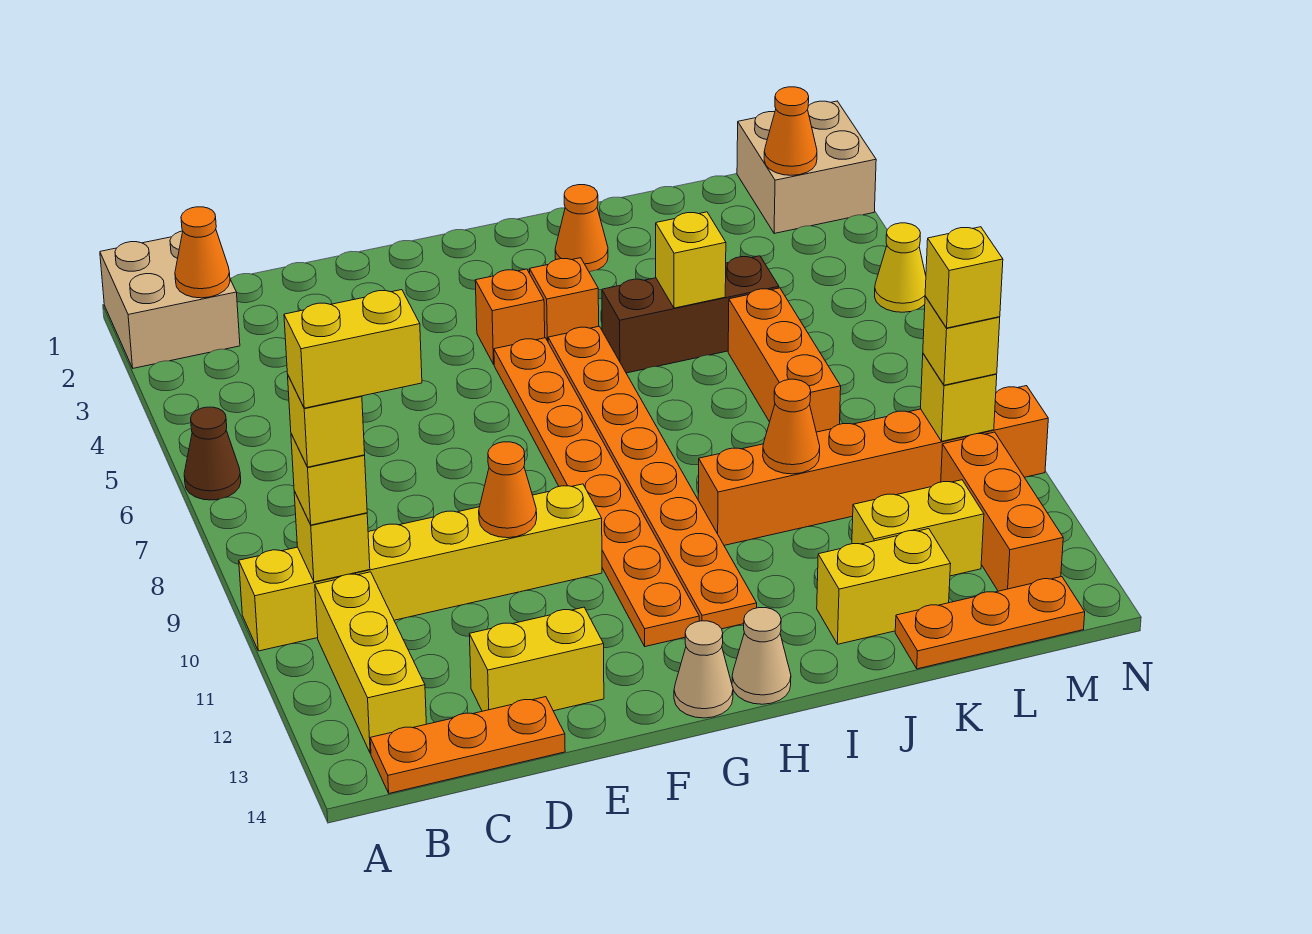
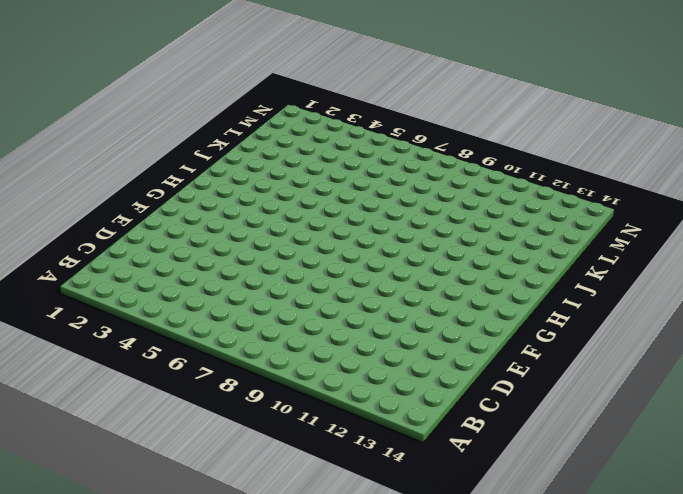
none -> tan 2x2 brick [100,231,240,368]
none -> brown 1x1 cone [184,407,241,500]
none -> yellow 1x6 brick [239,484,602,651]
none -> yellow 1x3 brick [315,572,426,753]

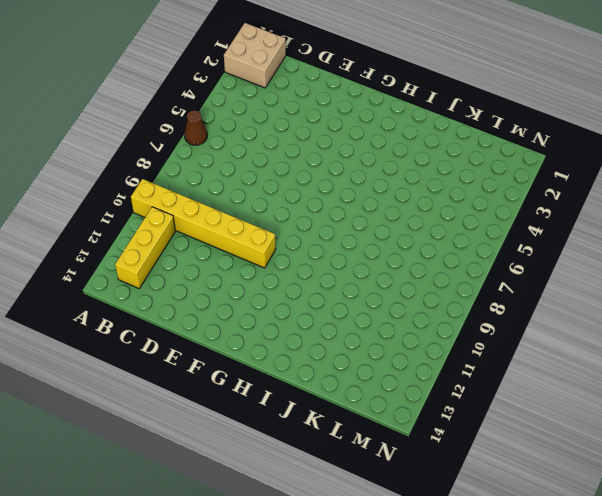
none -> orange 1x3 plate [370,697,565,793]
none -> yellow 1x2 brick [469,607,604,711]
none -> orange 1x1 brick [475,269,545,364]
none -> orange 1x8 plate [494,338,699,647]

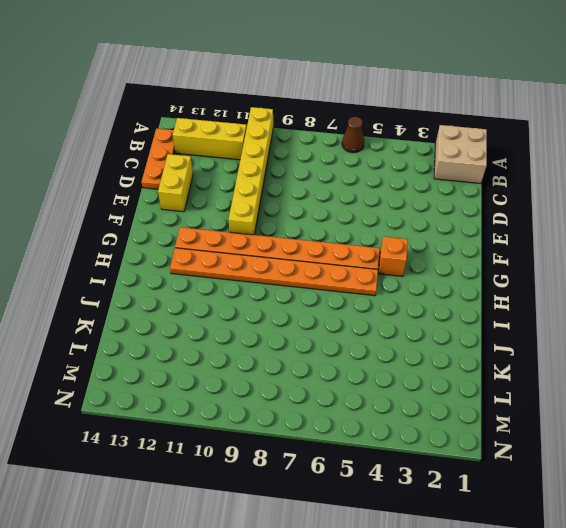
none -> tan 1x1 cone [674,621,733,718]
none -> orange 1x1 brick [530,258,599,341]
none -> tan 1x1 cone [732,608,791,704]
none -> orange 1x1 cone [555,185,608,272]

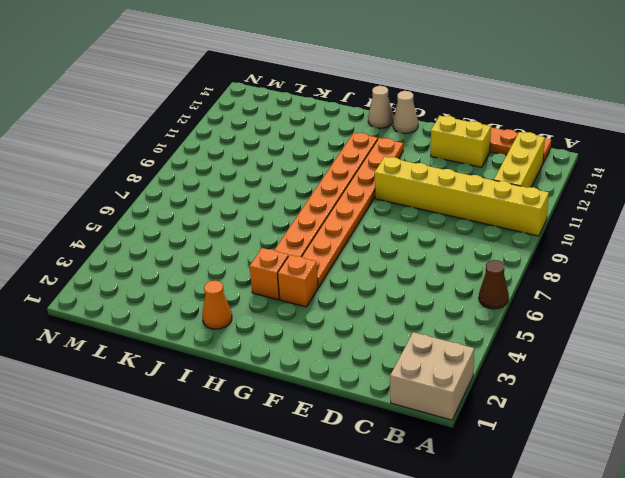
none -> brown 1x3 brick [602,256,779,373]
none -> orange 1x6 brick [698,386,1048,545]
none -> yellow 1x2 brick [817,529,951,644]
none -> orange 1x3 brick [728,288,841,432]

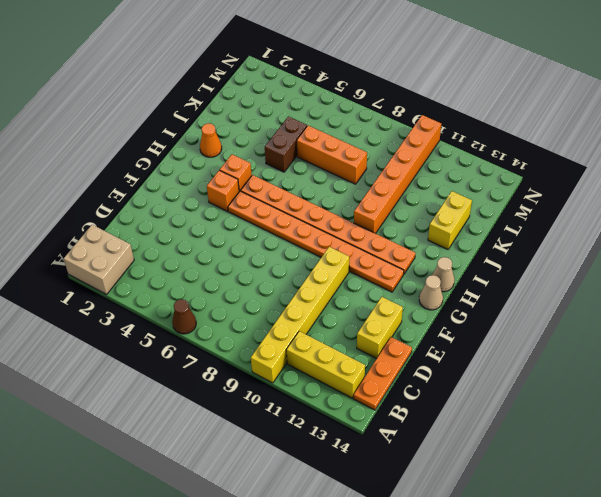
brown 1x2 brick [265,116,307,172] -> brown 1x3 brick [602,256,779,373]
none -> yellow 1x2 brick [852,480,984,576]
none -> orange 1x3 plate [895,577,1085,669]
none -> tan 2x2 brick [737,101,876,234]
none -> orange 1x3 brick [941,432,1063,591]

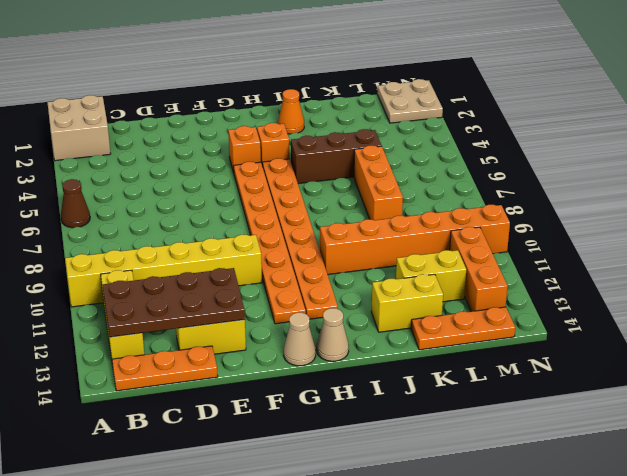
brown 2x4 plate [102,268,245,337] -> none
tan 2x2 plate [377,79,443,123] -> tan 2x2 brick [737,101,876,234]
none -> yellow 1x1 cone [875,223,926,312]
none -> orange 1x1 cone [175,207,230,298]
none -> yellow 1x1 brick [294,491,370,582]
none -> orange 1x1 cone [479,442,537,538]

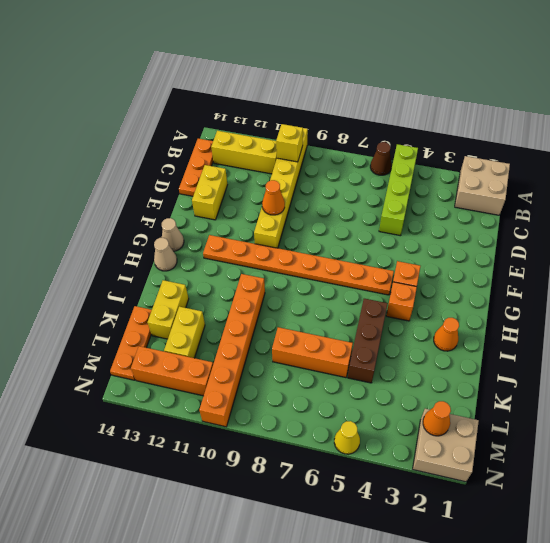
lime 1x4 brick [379,144,418,236] -> none
none -> orange 1x8 plate [548,326,757,629]
none -> orange 1x1 cone [175,207,230,298]
none -> yellow 1x1 brick [656,212,726,308]
none -> orange 1x1 cone [763,379,820,474]

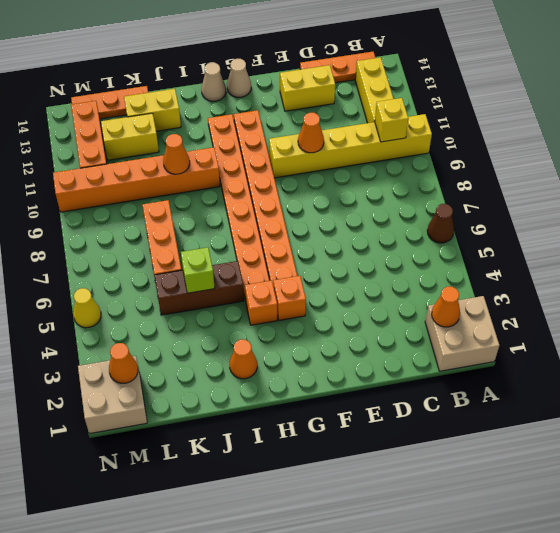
lime 1x1 brick [181,247,215,293] -> yellow 1x1 brick [656,212,726,308]
none -> yellow 1x1 brick [921,354,997,441]
none -> yellow 1x1 brick [291,434,367,525]
none -> yellow 1x1 brick [923,296,1000,385]
none -> yellow 1x1 brick [288,376,365,467]

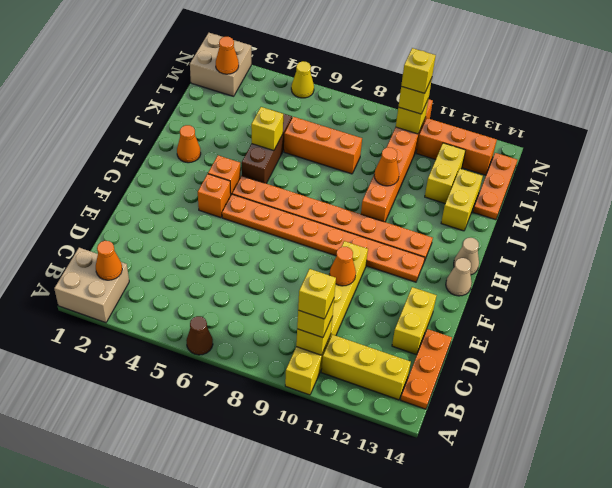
none -> yellow 1x2 brick [284,290,422,408]

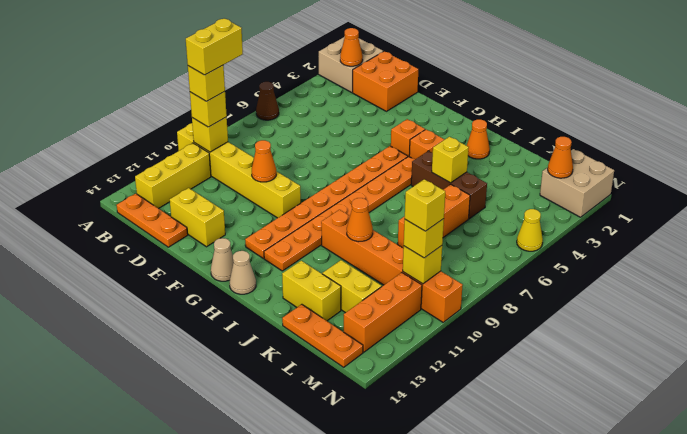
yellow 1x2 brick [186,18,243,75] -> yellow 1x2 brick turned to [284,290,422,408]
orange 2x2 brick [353,51,418,111] -> none

